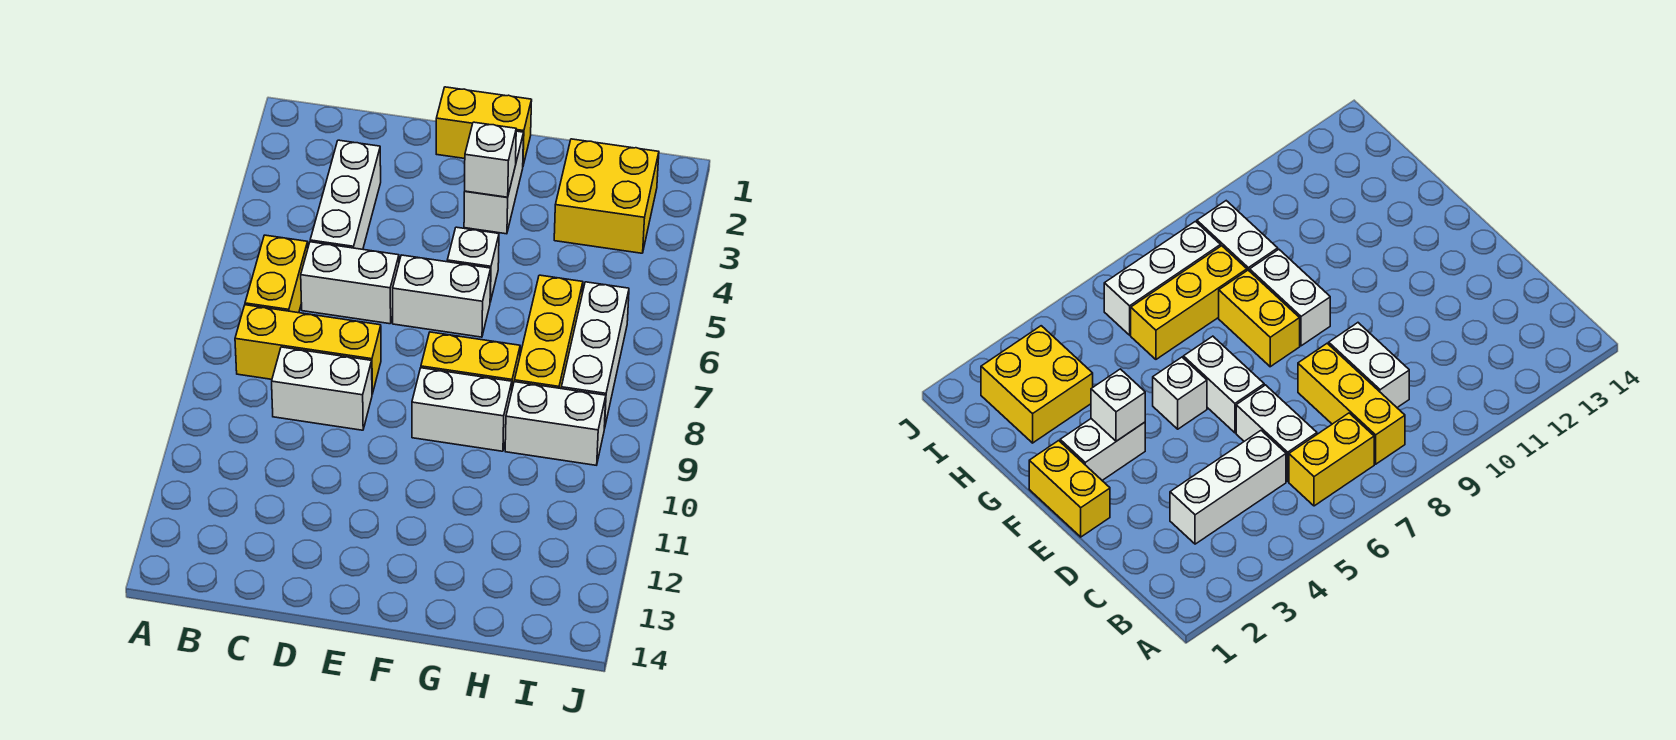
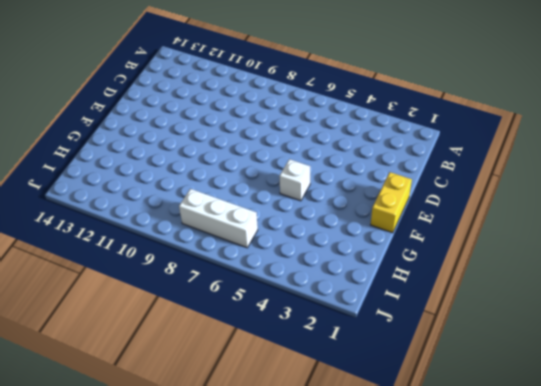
none -> yellow 1x2 brick [245,235,308,313]
none -> yellow 1x3 brick [235,305,381,394]
none -> white 1x3 brick [310,140,381,249]

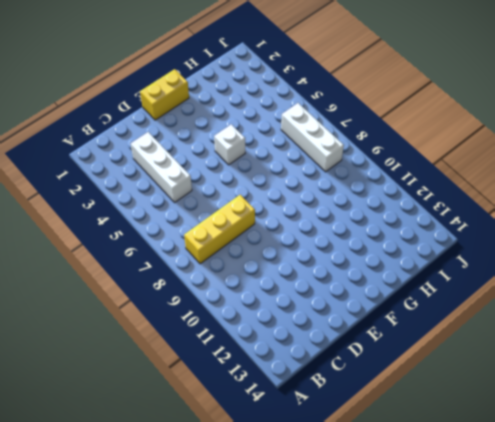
none -> yellow 1x2 brick [245,235,308,313]
none -> white 1x2 brick [301,242,399,324]
none -> white 1x2 brick [272,347,372,430]

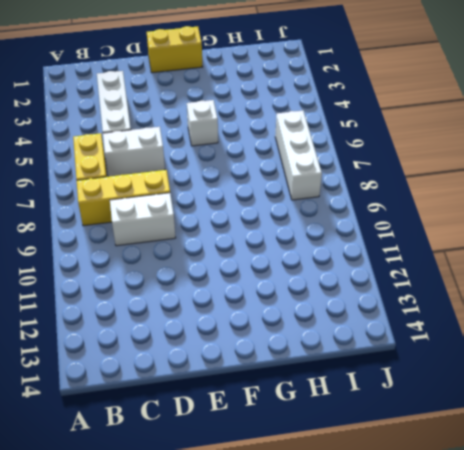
none -> white 1x2 brick [393,255,491,337]
none -> white 1x2 brick [464,131,524,234]
none -> yellow 1x2 brick [421,332,520,388]

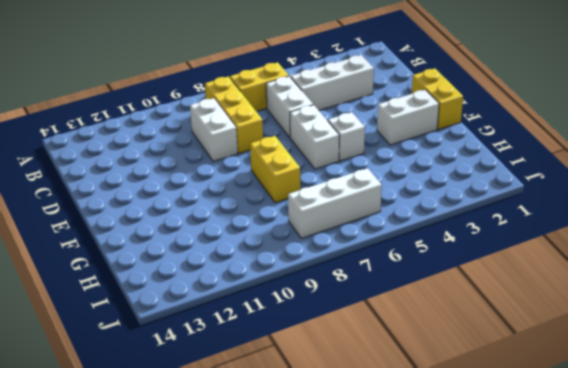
none -> white 1x2 brick [412,368,512,451]
none -> yellow 2x2 brick [554,139,659,253]
none -> yellow 1x3 brick [514,275,583,389]

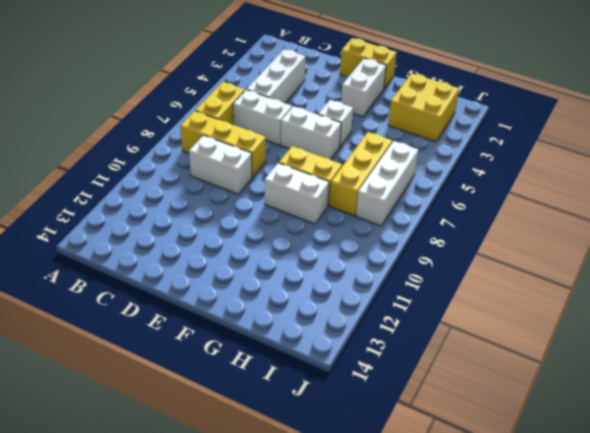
none -> white 1x2 brick [505,382,606,465]
none -> white 1x1 brick [465,122,516,197]

